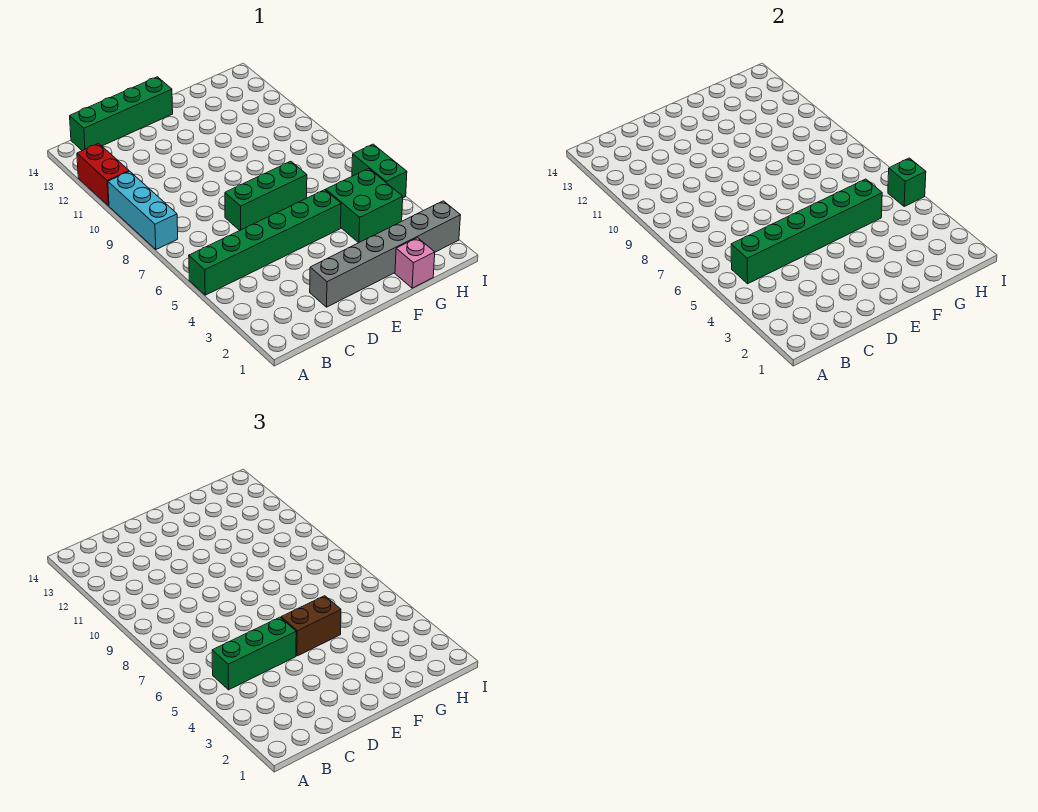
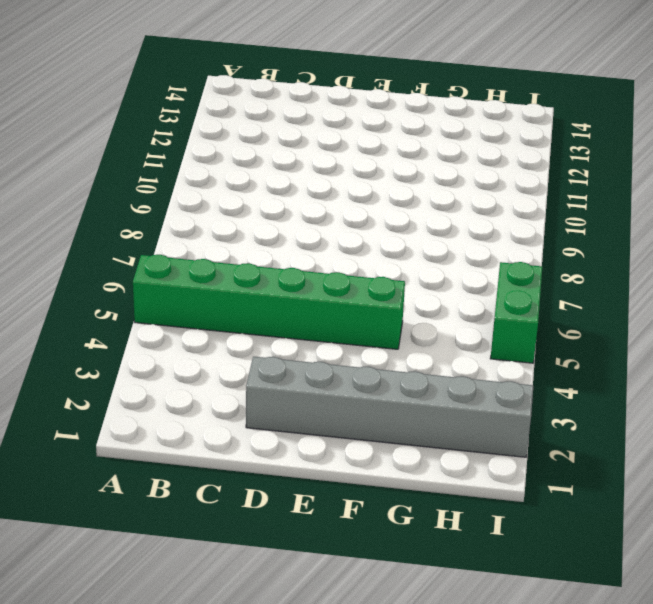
none -> cyan 1x3 brick [108,171,178,249]
none -> red 1x2 brick [77,143,129,206]
none -> green 1x4 brick [70,77,173,151]

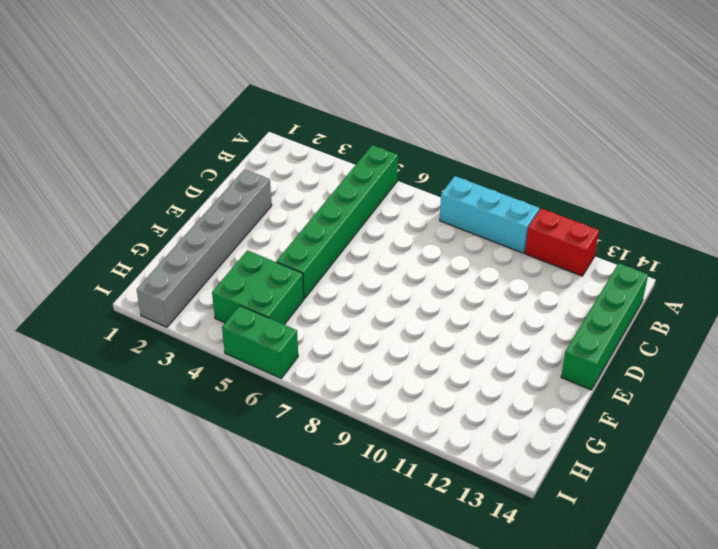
none -> green 1x3 brick [225,161,307,230]
none -> pink 1x1 brick [395,238,435,288]
none -> green 1x6 brick [731,179,882,284]

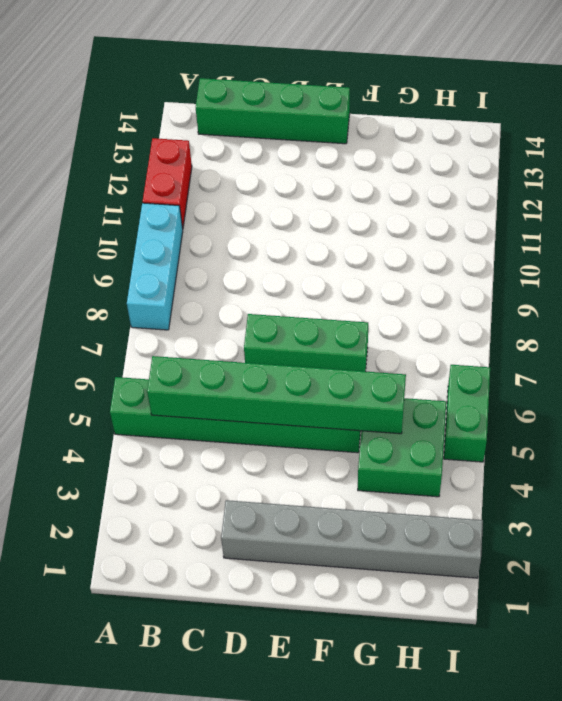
none -> pink 1x1 brick [395,238,435,288]
none -> green 1x1 brick [888,158,926,206]
none -> green 1x3 brick [212,617,296,690]

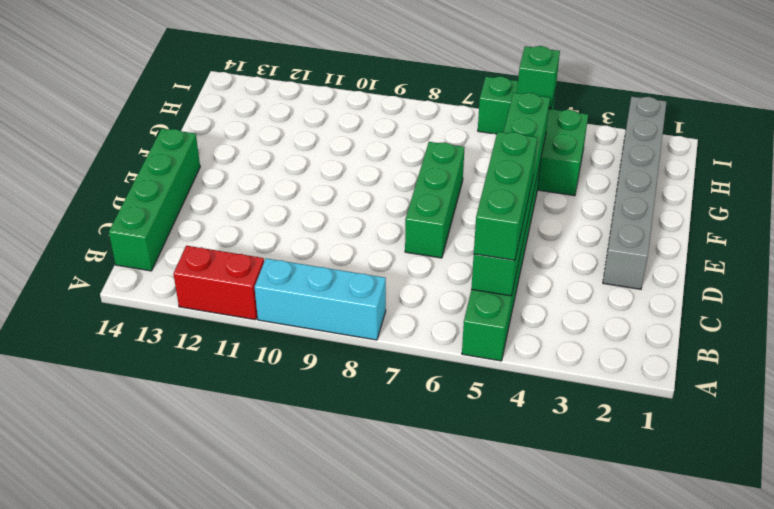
none -> pink 1x1 brick [395,238,435,288]
none -> brown 1x2 brick [281,596,341,656]

